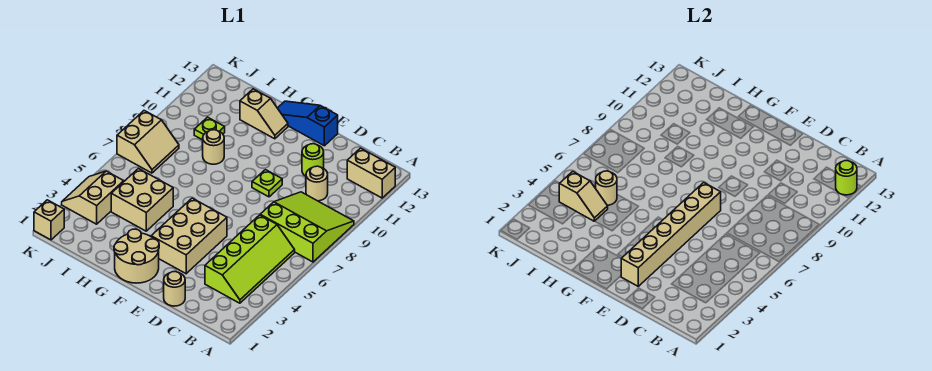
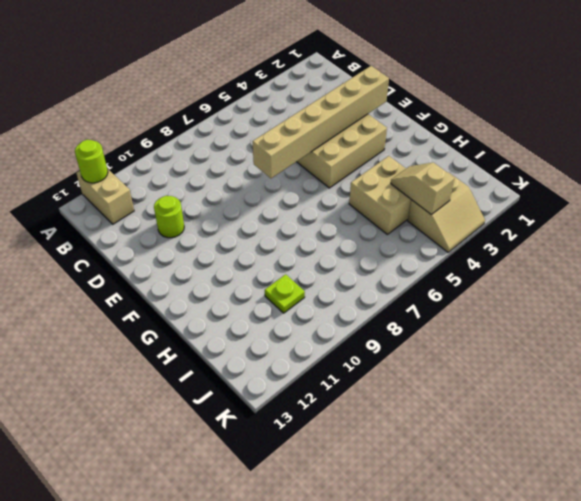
none -> lime 3x3 slope [260,192,354,262]
none -> lime 2x4 slope [205,215,295,303]
none -> tan 1x1 round brick [306,166,328,201]

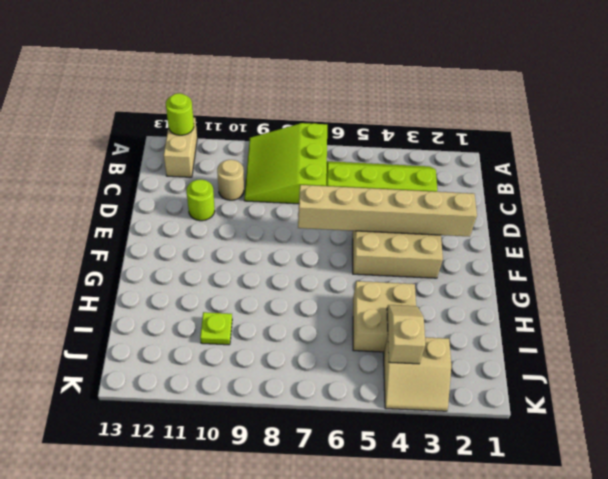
none -> tan 1x1 round brick [164,272,185,306]
none -> lime 1x1 plate [252,170,282,197]
none -> blue 1x3 slope [278,101,338,146]

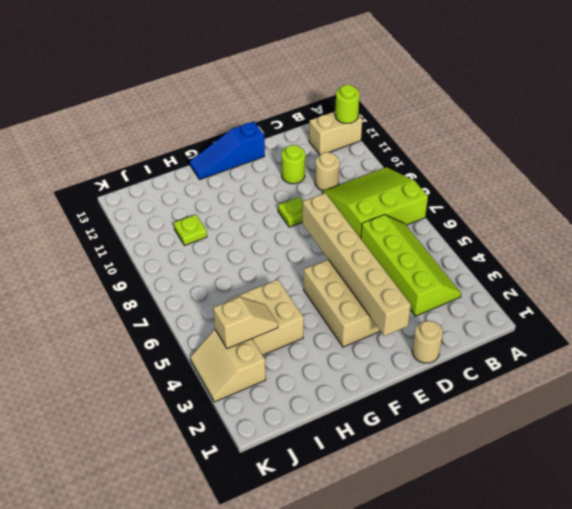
none -> tan 2x2 round brick [114,229,159,283]
none -> tan 1x2 slope [240,89,288,139]
none -> tan 1x1 round brick [203,130,224,164]

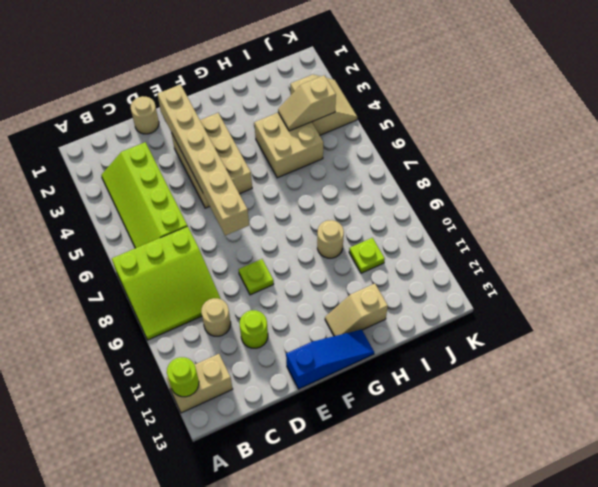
none -> tan 2x2 round brick [114,229,159,283]
none -> tan 2x2 slope [117,111,179,173]
none -> tan 1x1 brick [34,200,64,240]

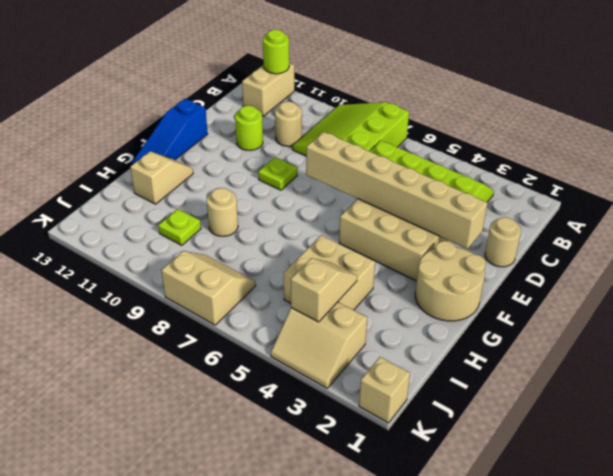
none -> tan 1x1 round brick [596,171,617,205]

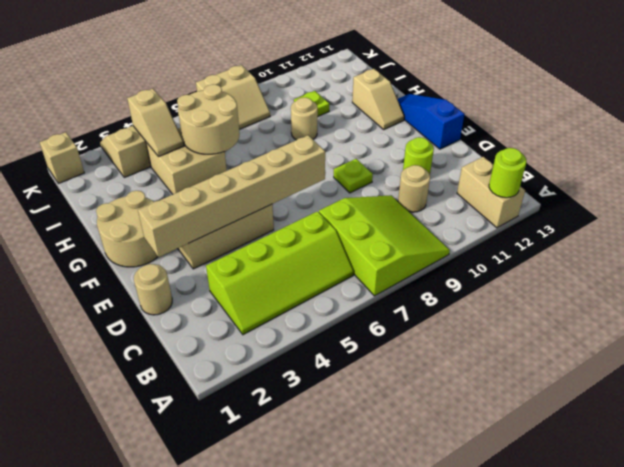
tan 2x2 round brick [177,84,240,154] -> tan 1x1 round brick [596,171,617,205]

